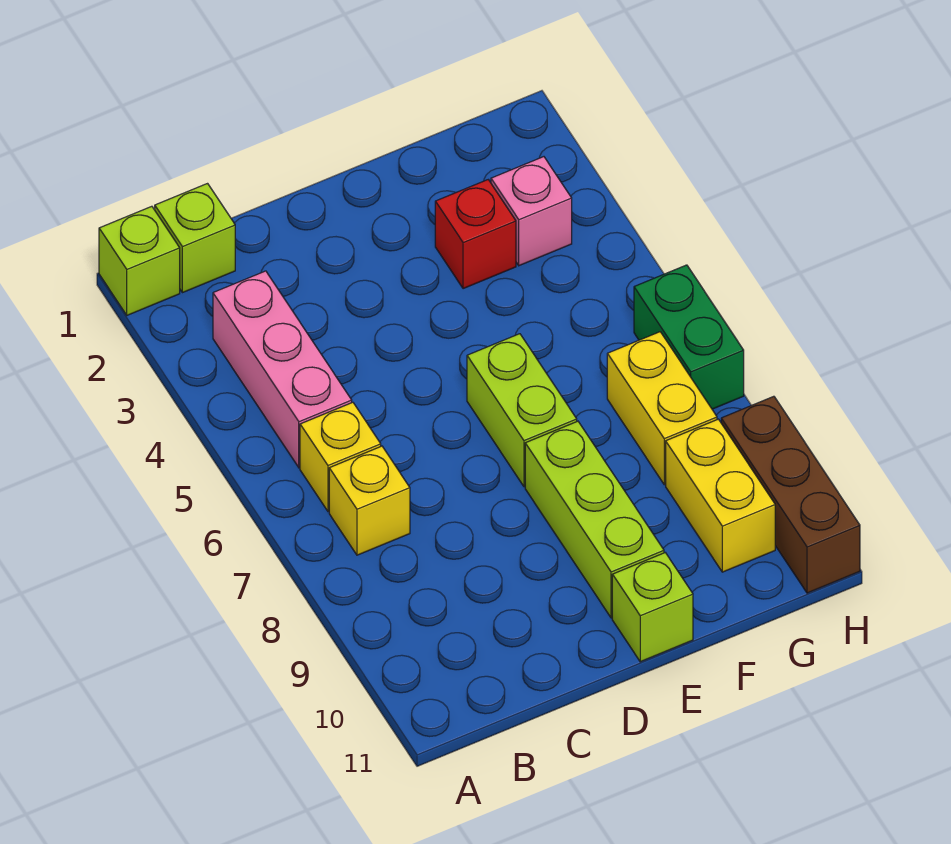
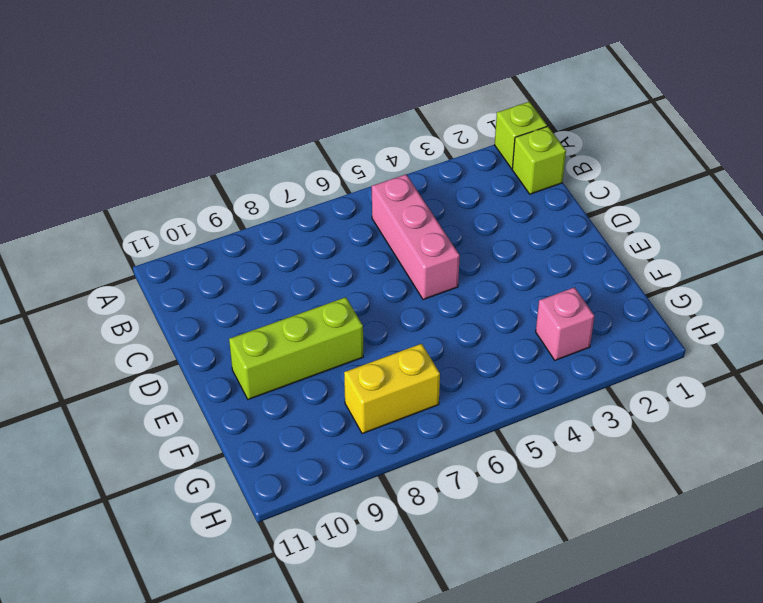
pink 1x3 brick [372,174,460,300] -> pink 1x3 brick turned to [213,271,352,468]
none -> yellow 1x1 brick [300,402,381,511]
none -> yellow 1x1 brick [329,446,410,555]
none -> lime 1x2 brick [467,334,577,487]

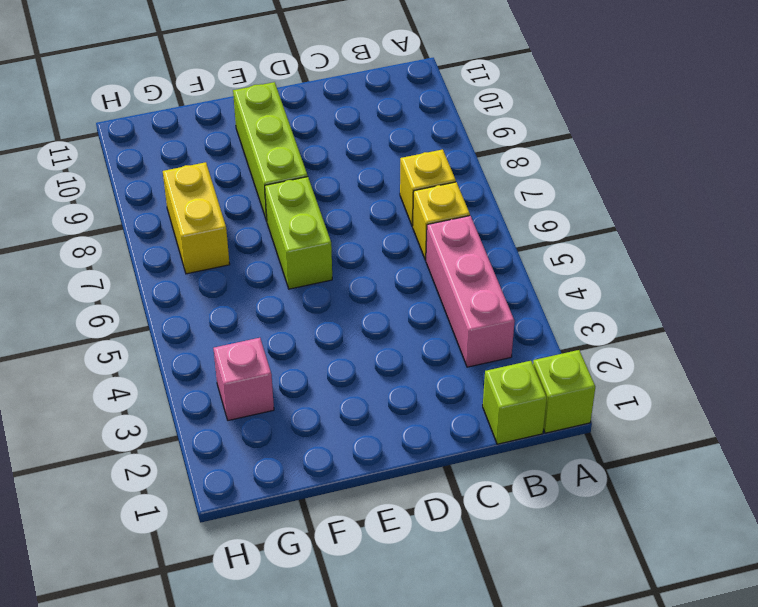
none -> lime 1x1 brick [612,553,693,662]
none -> red 1x1 brick [435,180,516,289]
none -> yellow 1x2 brick [666,419,775,572]

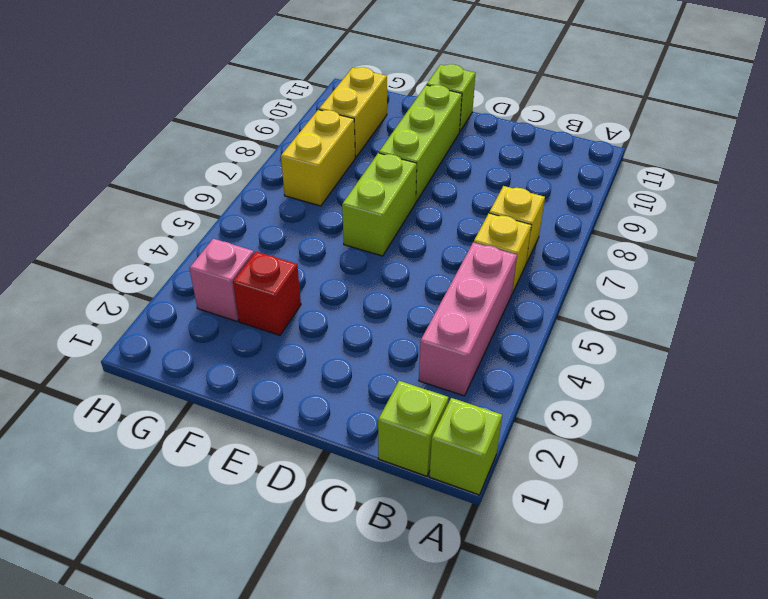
none -> green 1x2 brick [634,265,744,409]
none -> brown 1x3 brick [721,396,860,593]

